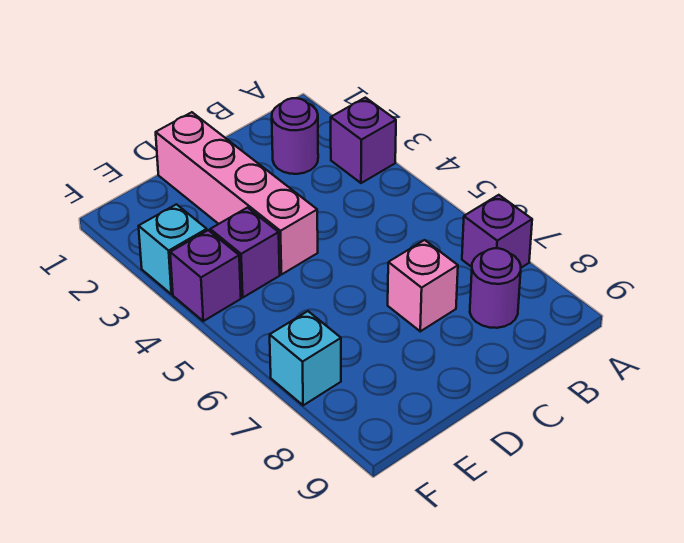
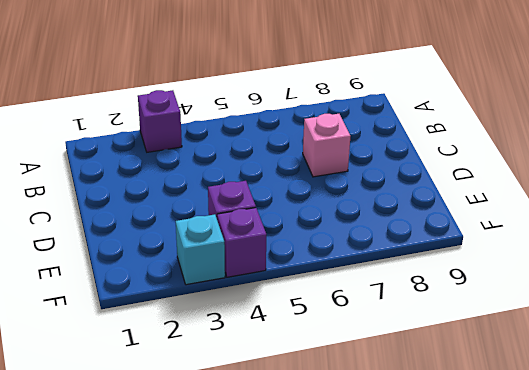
none -> purple 1x1 brick [462,195,532,268]
none -> purple 1x1 round brick [272,98,318,174]

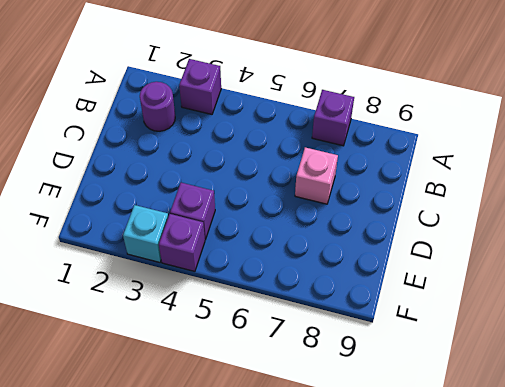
none -> purple 1x1 round brick [470,248,521,328]
none -> pink 1x4 brick [156,112,318,275]

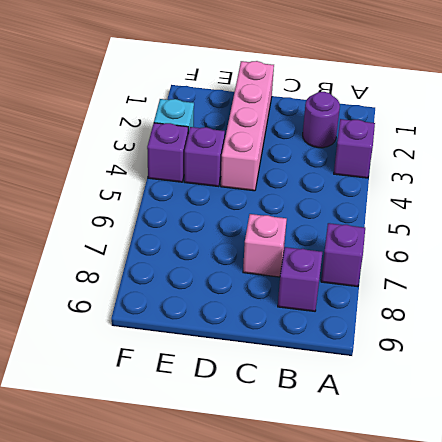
purple 1x1 brick [278,247,322,311] -> purple 1x1 round brick [470,248,521,328]
none -> cyan 1x1 brick [270,311,341,405]

